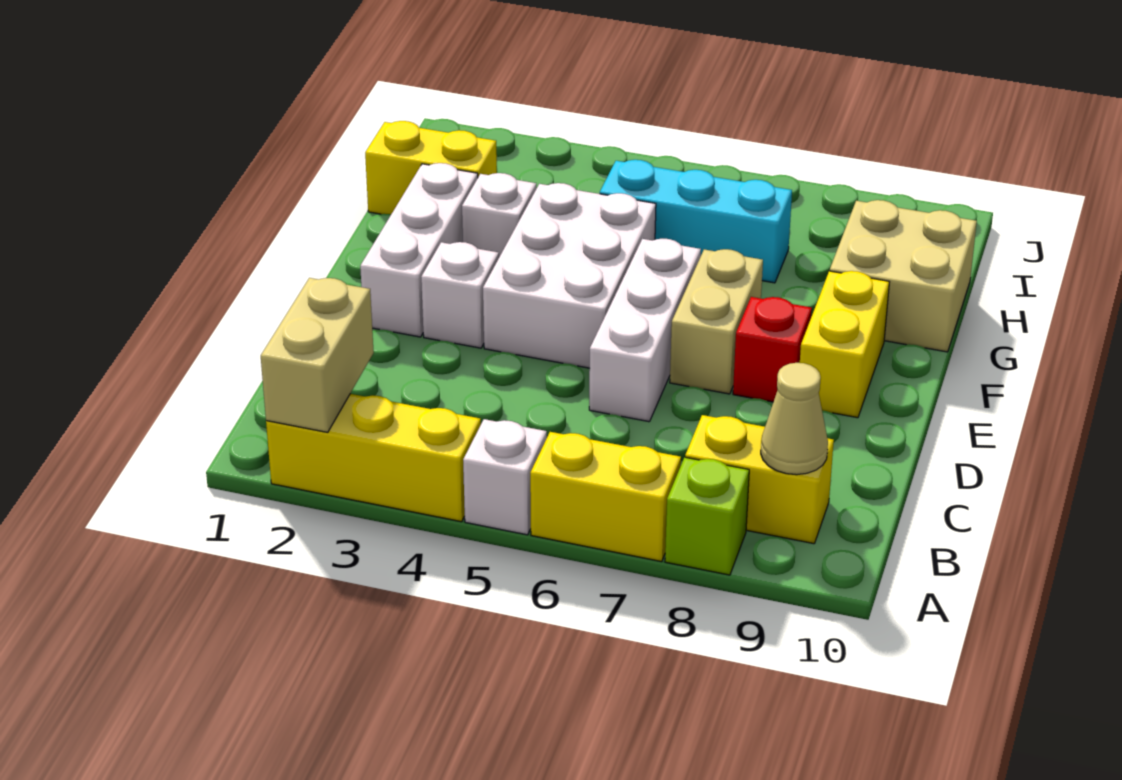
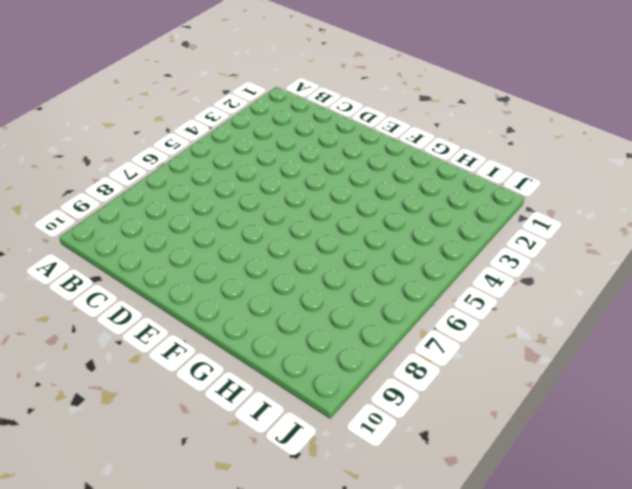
none -> yellow 1x3 brick [266,394,481,522]
none -> white 1x1 brick [463,419,547,535]
none -> yellow 1x2 brick [530,432,681,562]

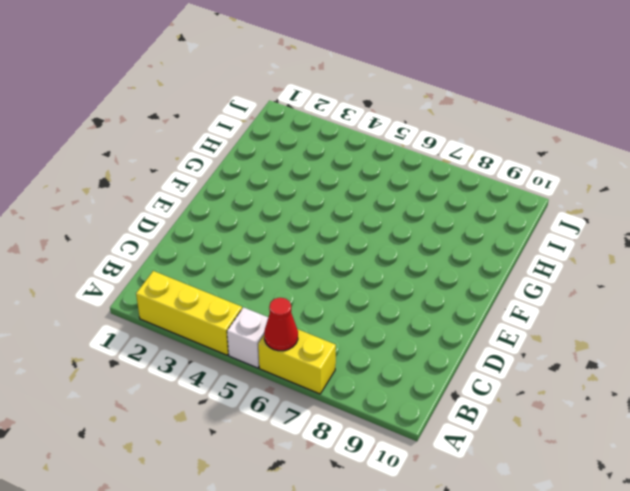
red 1x1 cone [264,298,298,351] -> none
none -> lime 1x1 brick [665,457,749,575]
none -> yellow 1x2 brick [685,415,834,544]
none -> white 1x3 brick [589,239,701,422]

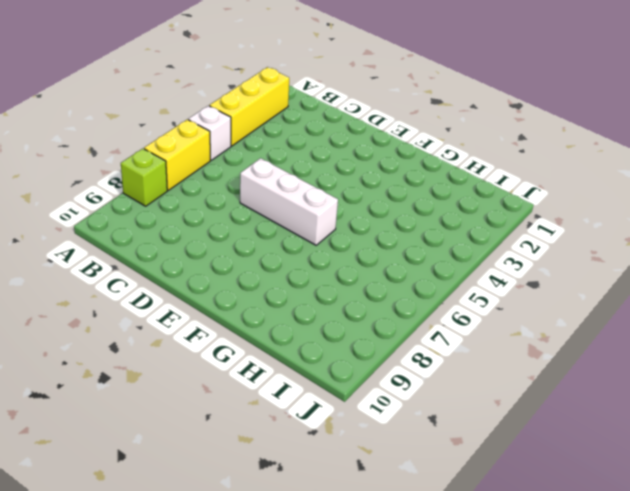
none -> yellow 1x2 brick [685,415,834,544]
none -> white 1x3 brick [360,163,478,337]
none -> white 1x1 brick [421,242,499,348]

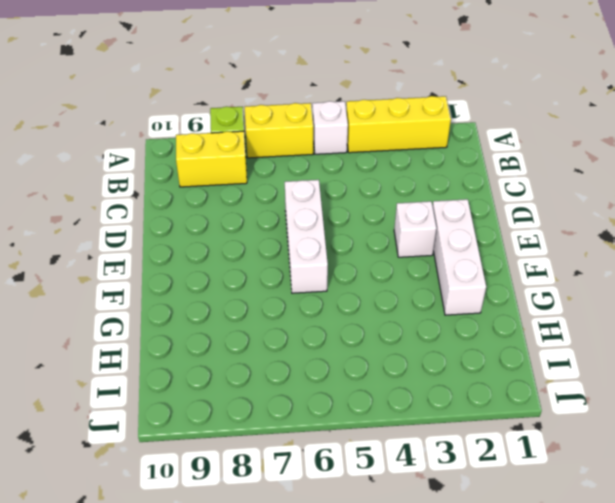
none -> white 2x3 brick [483,183,656,368]
none -> tan 1x2 brick [670,249,763,394]
none -> red 1x1 brick [733,297,812,402]

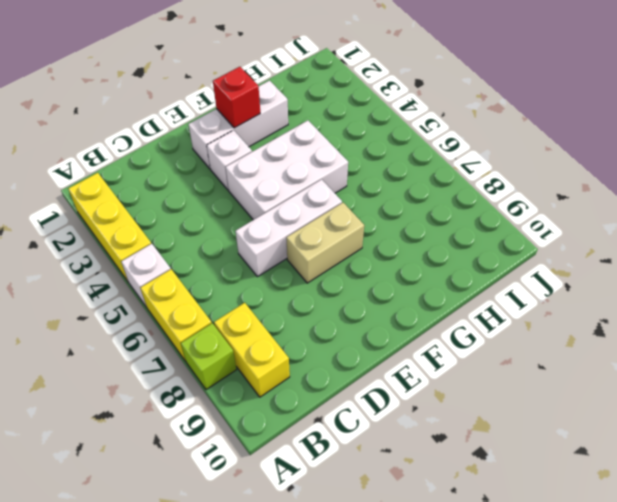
red 1x1 brick [213,67,260,128] -> red 1x1 brick moved to [733,297,812,402]
none -> yellow 1x2 brick [800,271,889,418]
none -> white 1x1 brick [462,173,536,257]
none -> tan 2x2 brick [830,200,977,352]

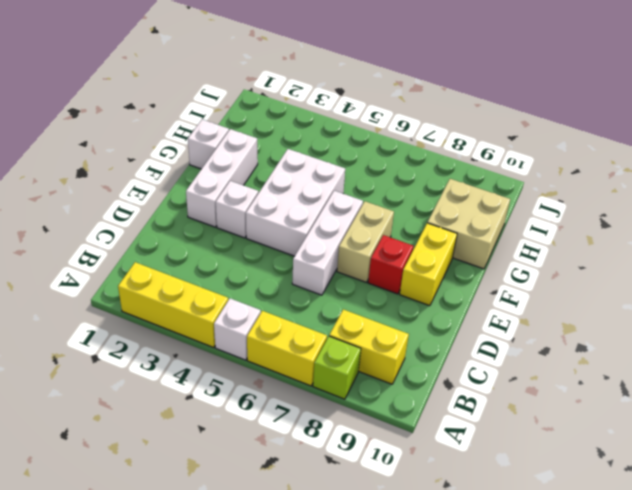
white 1x1 brick [188,120,229,169] -> white 1x1 brick moved to [462,173,536,257]
none -> yellow 1x2 brick [365,121,497,214]
none -> cyan 1x3 brick [600,160,792,283]
none -> tan 1x2 brick [261,278,374,432]

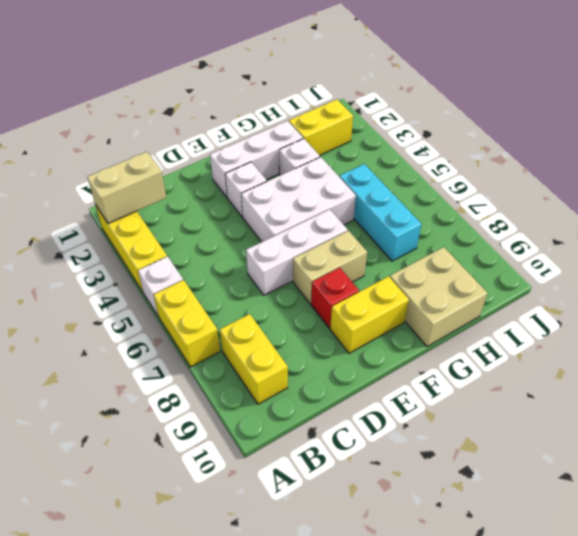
yellow 1x2 brick [289,100,353,155] -> yellow 1x2 brick turned to [365,121,497,214]
none -> lime 1x1 brick [665,457,749,575]
none -> tan 1x1 cone [761,363,828,475]

